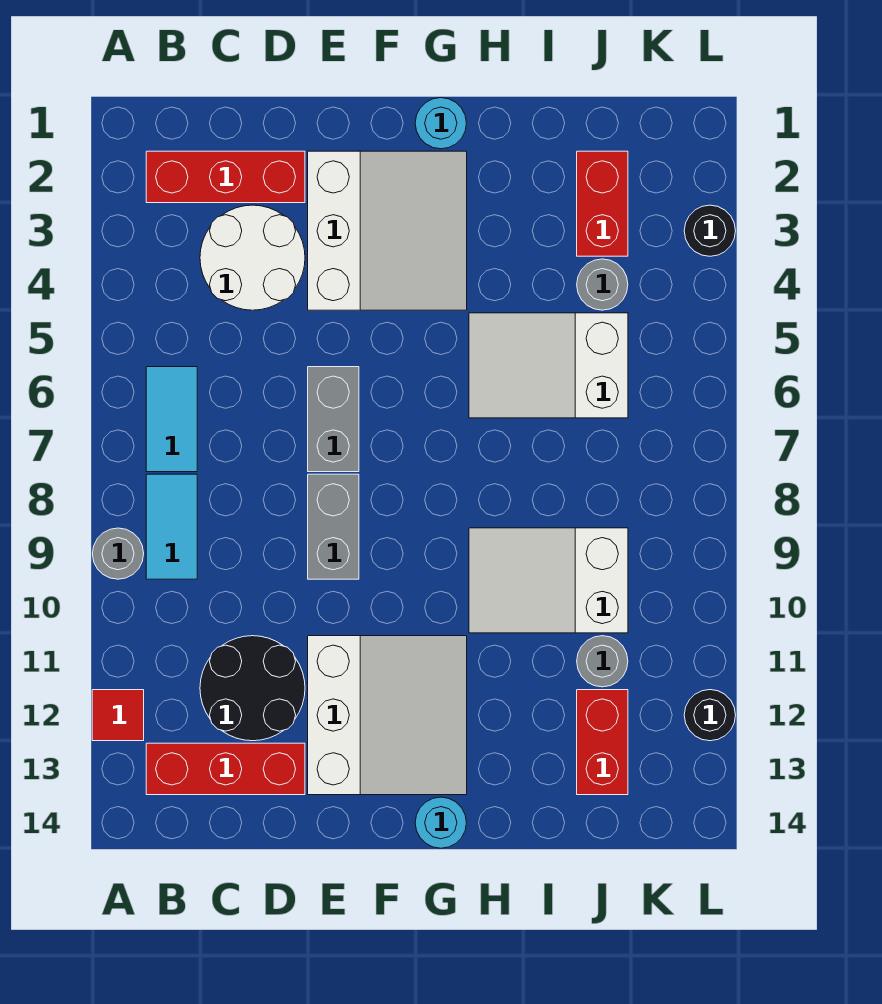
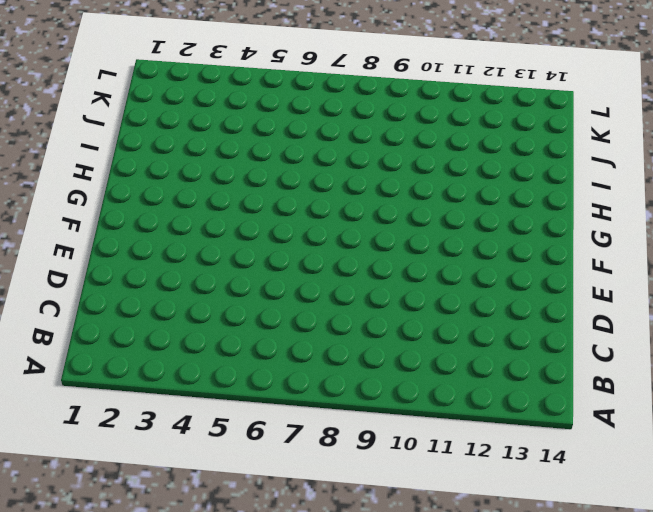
none -> grey 1x1 round brick [92,528,144,579]
none -> red 1x1 tile [92,690,144,741]
none -> red 1x3 brick [146,151,305,203]

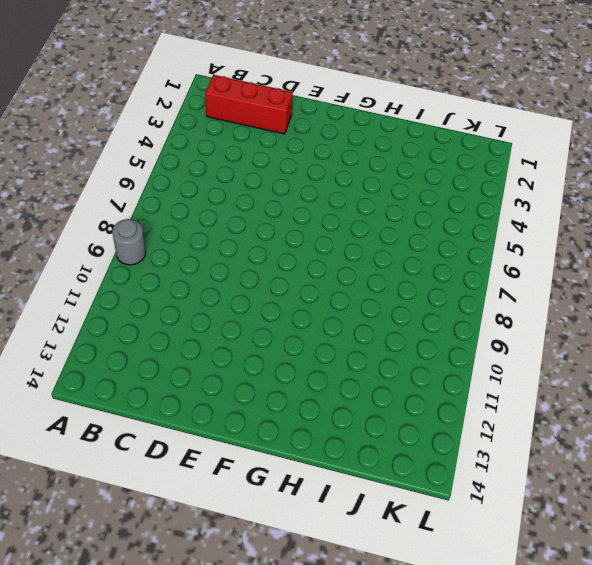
none -> red 1x1 tile [92,690,144,741]
none -> cyan 1x2 tile [146,367,197,472]
none -> cyan 1x2 tile [146,474,197,579]

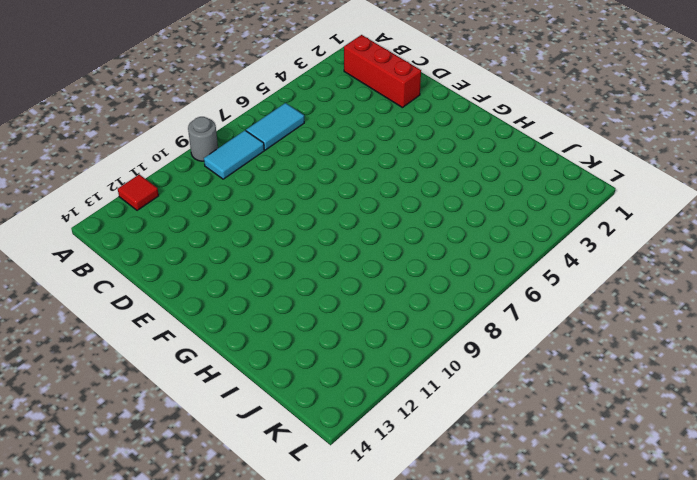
none -> red 1x3 brick [146,743,305,795]
none -> white 2x2 round brick [200,205,305,310]
none -> black 2x2 round brick [200,636,305,741]

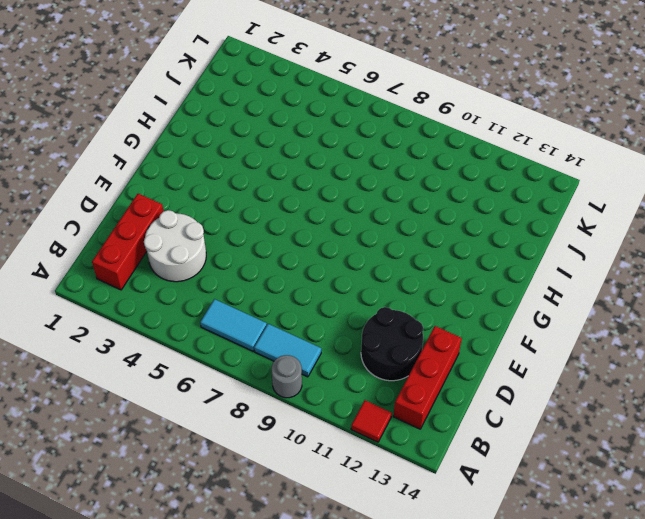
none -> white 3x3 slope [308,151,467,310]
none -> grey 1x2 brick [308,367,359,472]
none -> grey 1x2 brick [308,474,359,579]

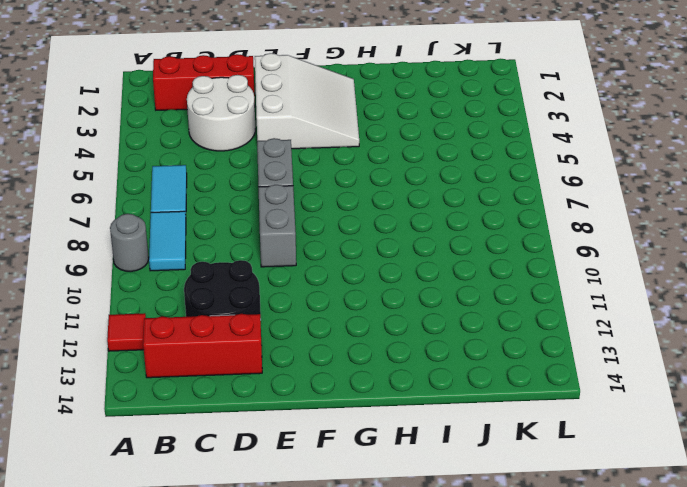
none -> white 3x3 slope [308,636,467,795]
none -> cyan 1x1 round brick [415,98,466,149]
none -> cyan 1x1 round brick [415,797,466,848]

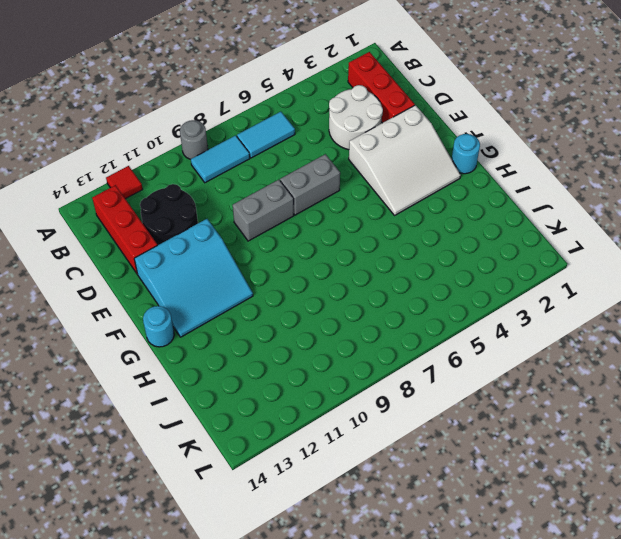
cyan 3x3 slope [134,219,253,337] -> white 3x3 slope [308,636,467,795]
none -> white 2x3 slope [469,313,628,418]
none -> white 2x3 slope [469,528,628,633]
none -> red 1x2 brick [577,151,628,256]

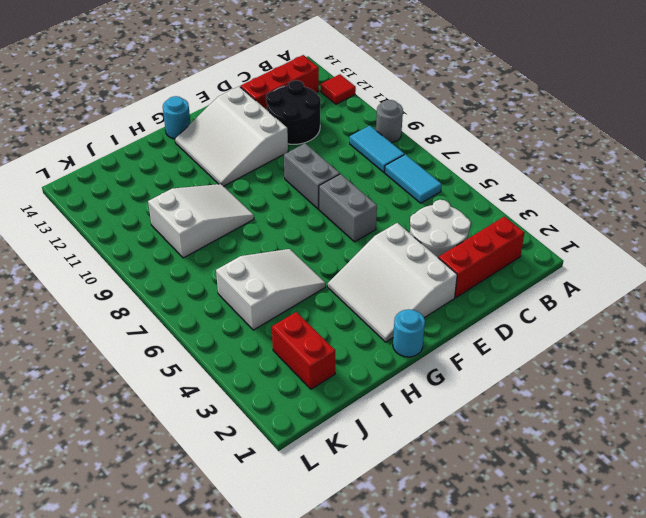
none -> grey 1x1 round brick [577,259,628,310]
none -> grey 1x1 round brick [577,636,628,687]
none -> red 1x2 brick [577,690,628,795]

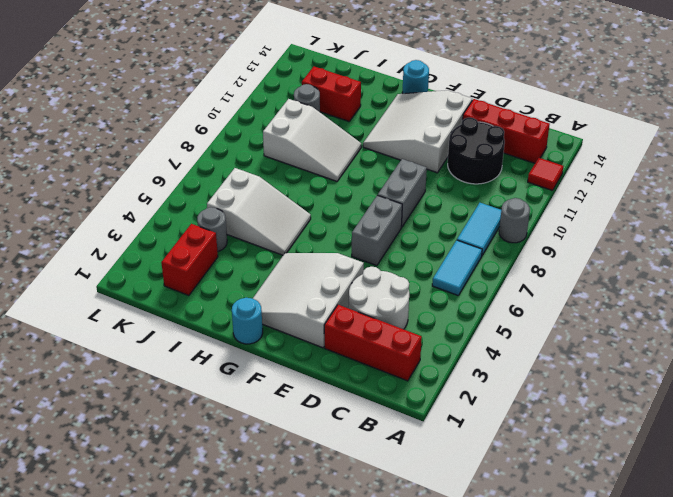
red 1x2 brick [302,67,361,121] -> red 1x2 brick turned to [577,690,628,795]
none -> black 1x1 round brick [684,205,736,256]
none -> black 1x1 round brick [684,690,736,741]

